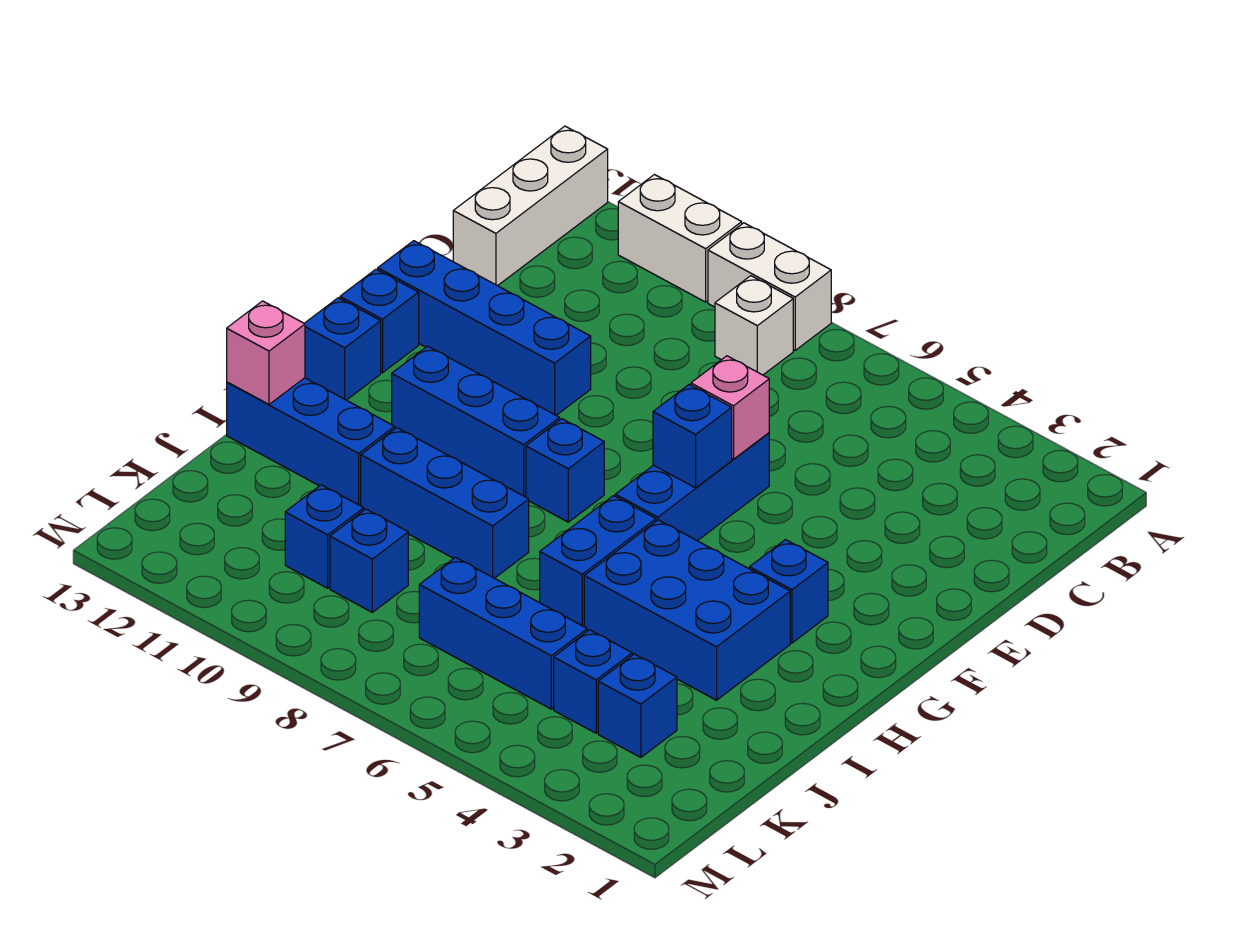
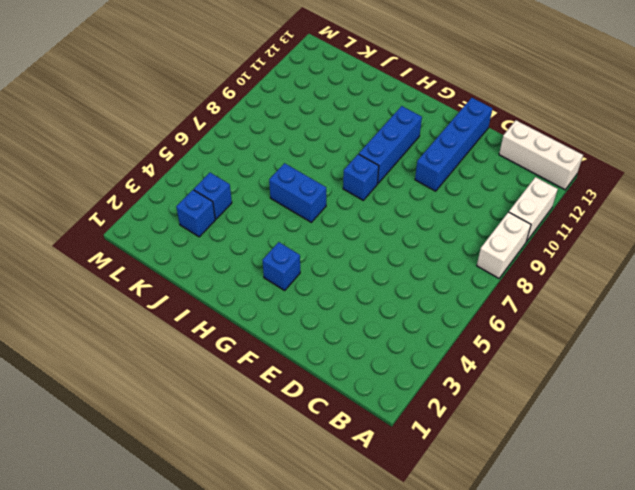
none -> white 1x1 brick [715,276,793,375]
none -> blue 1x3 brick [615,433,769,541]
none -> blue 1x1 brick [340,269,419,373]

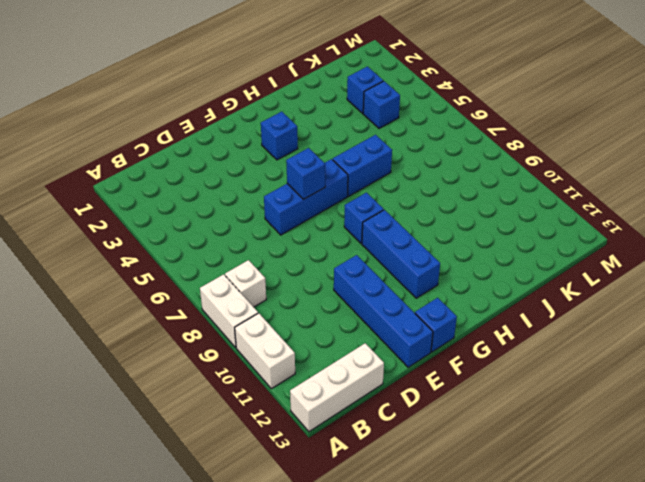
none -> blue 1x1 brick [305,298,381,400]
none -> blue 2x3 brick [584,520,790,700]
none -> blue 1x3 brick [361,428,529,578]

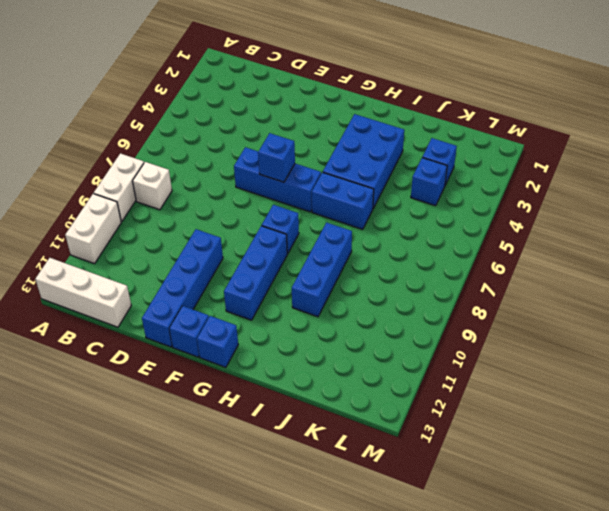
none -> blue 1x1 brick [750,540,828,643]
none -> blue 1x3 brick [227,378,395,506]
none -> blue 1x3 brick [419,557,587,709]

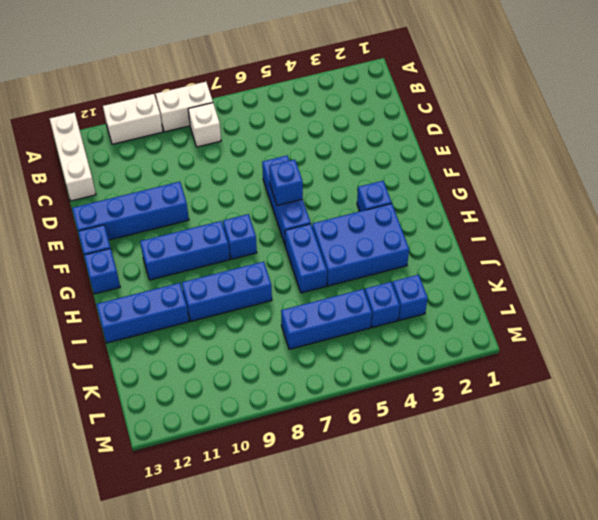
none -> blue 1x1 brick [330,509,408,612]
none -> blue 1x1 brick [285,485,364,588]
none -> pink 1x1 brick [691,356,769,459]

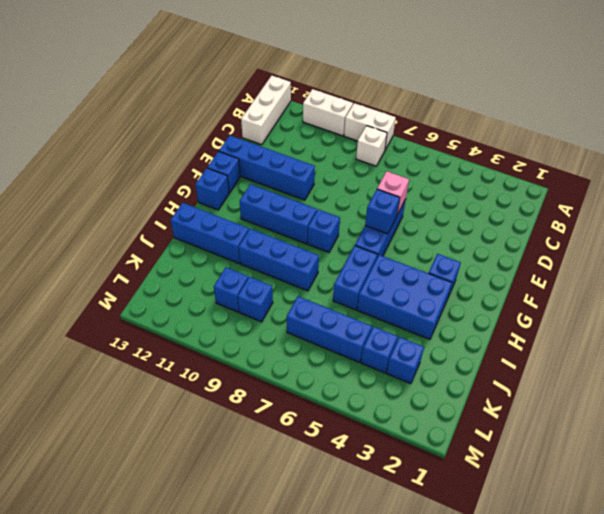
none -> pink 1x1 brick [227,301,305,404]

